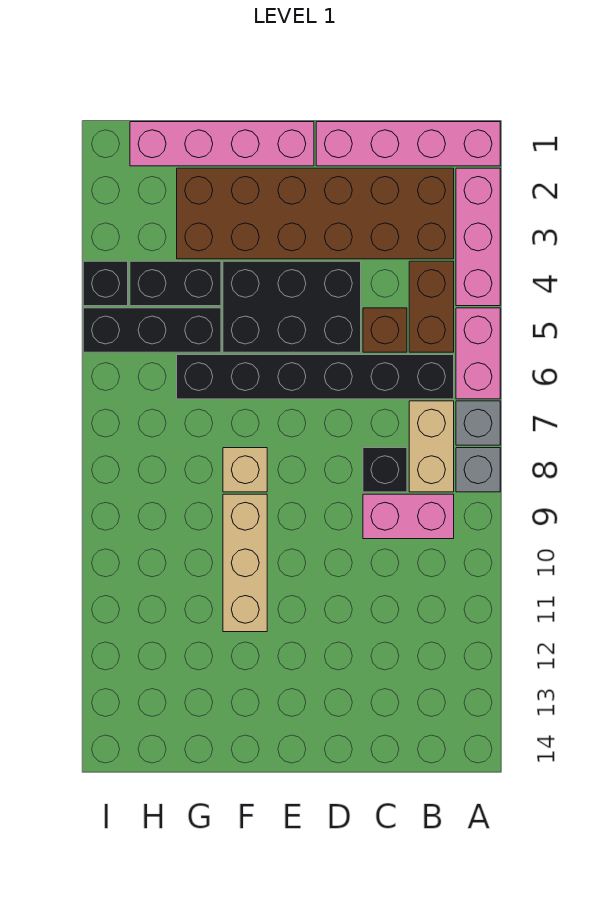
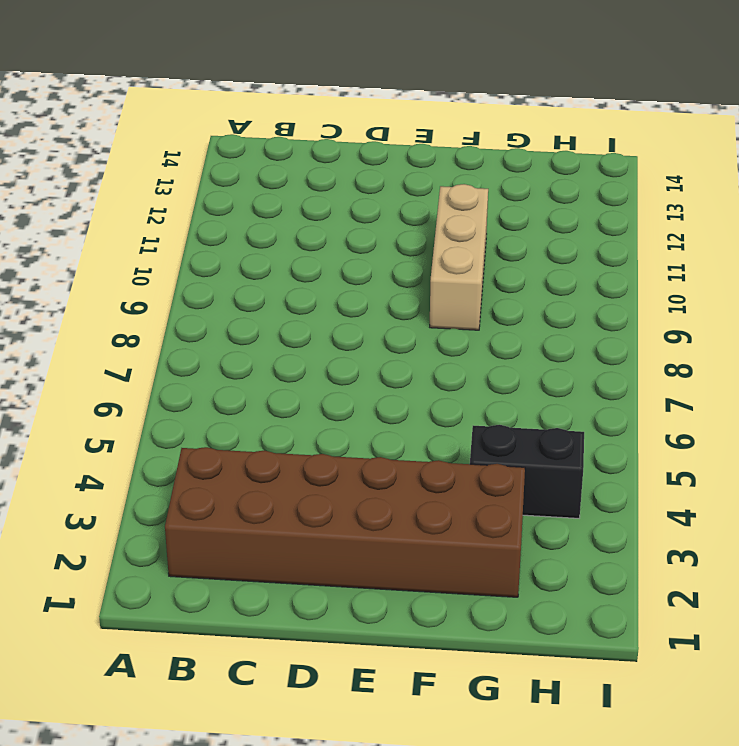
none -> pink 1x4 brick [316,122,500,166]
none -> pink 1x3 brick [456,168,500,306]
none -> pink 1x2 brick [456,308,500,399]

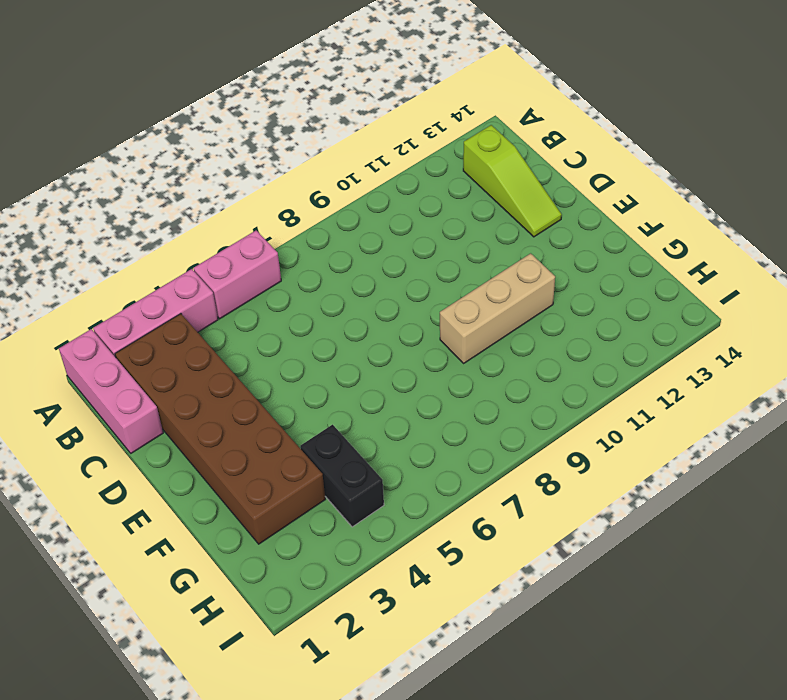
pink 1x3 brick [59,329,163,453] -> pink 1x4 brick [316,122,500,166]
lime 1x3 slope [463,125,562,237] -> none
none -> grey 1x1 brick [456,401,500,445]
none -> grey 1x1 brick [456,448,500,492]
none -> brown 1x2 brick [409,261,454,352]

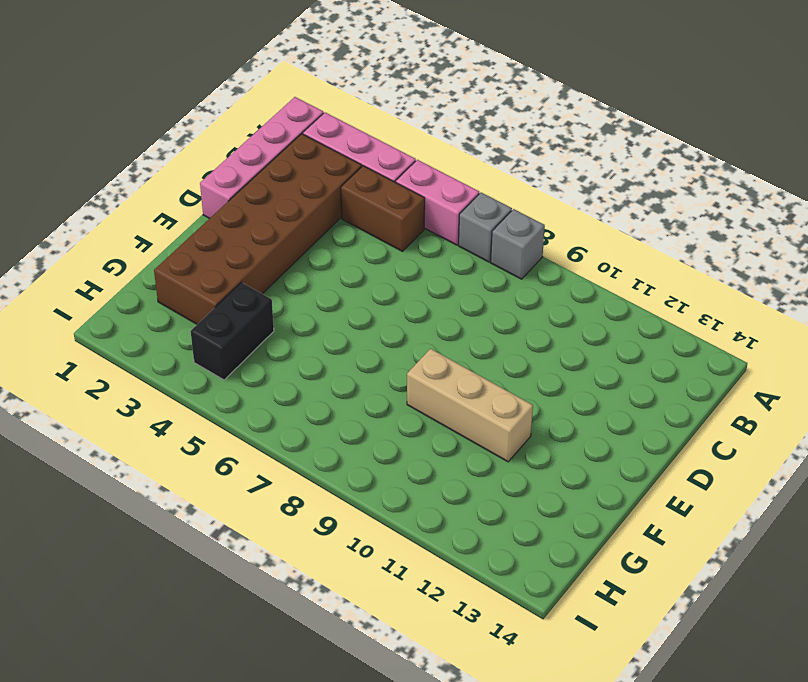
none -> black 1x6 brick [177,355,454,399]
none -> tan 1x2 brick [409,401,454,492]
none -> pink 1x2 brick [363,494,454,539]

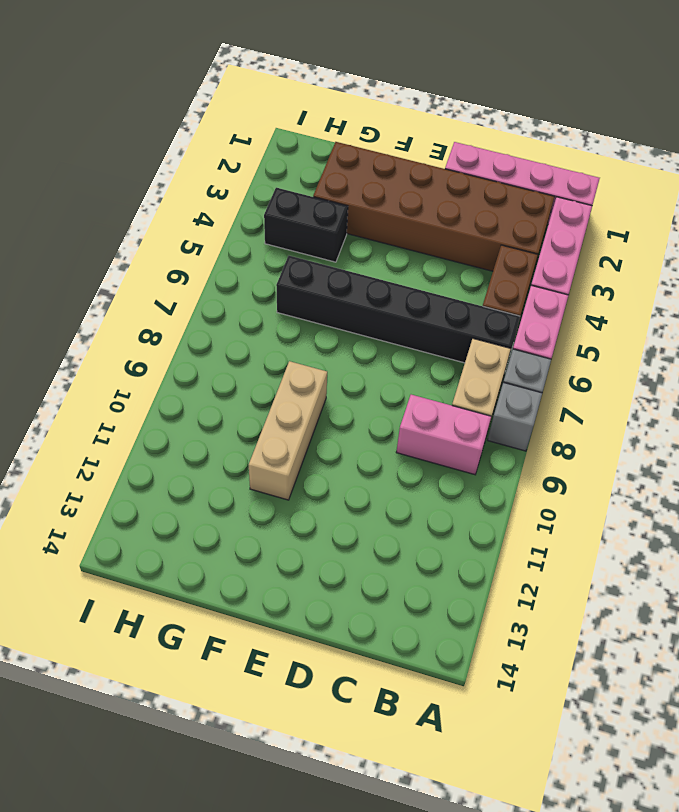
none -> brown 1x1 brick [363,308,407,352]
none -> black 1x1 brick [363,448,407,492]
none -> black 2x3 brick [223,261,361,352]

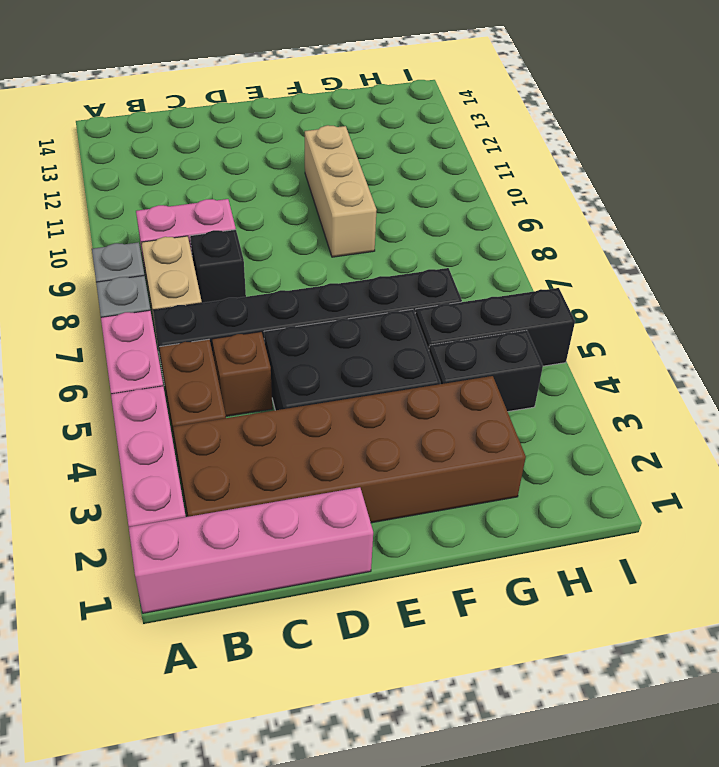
none -> pink 1x4 brick [130,122,314,166]
none -> tan 1x1 brick [223,448,267,492]
none -> black 1x1 brick [83,261,128,306]

